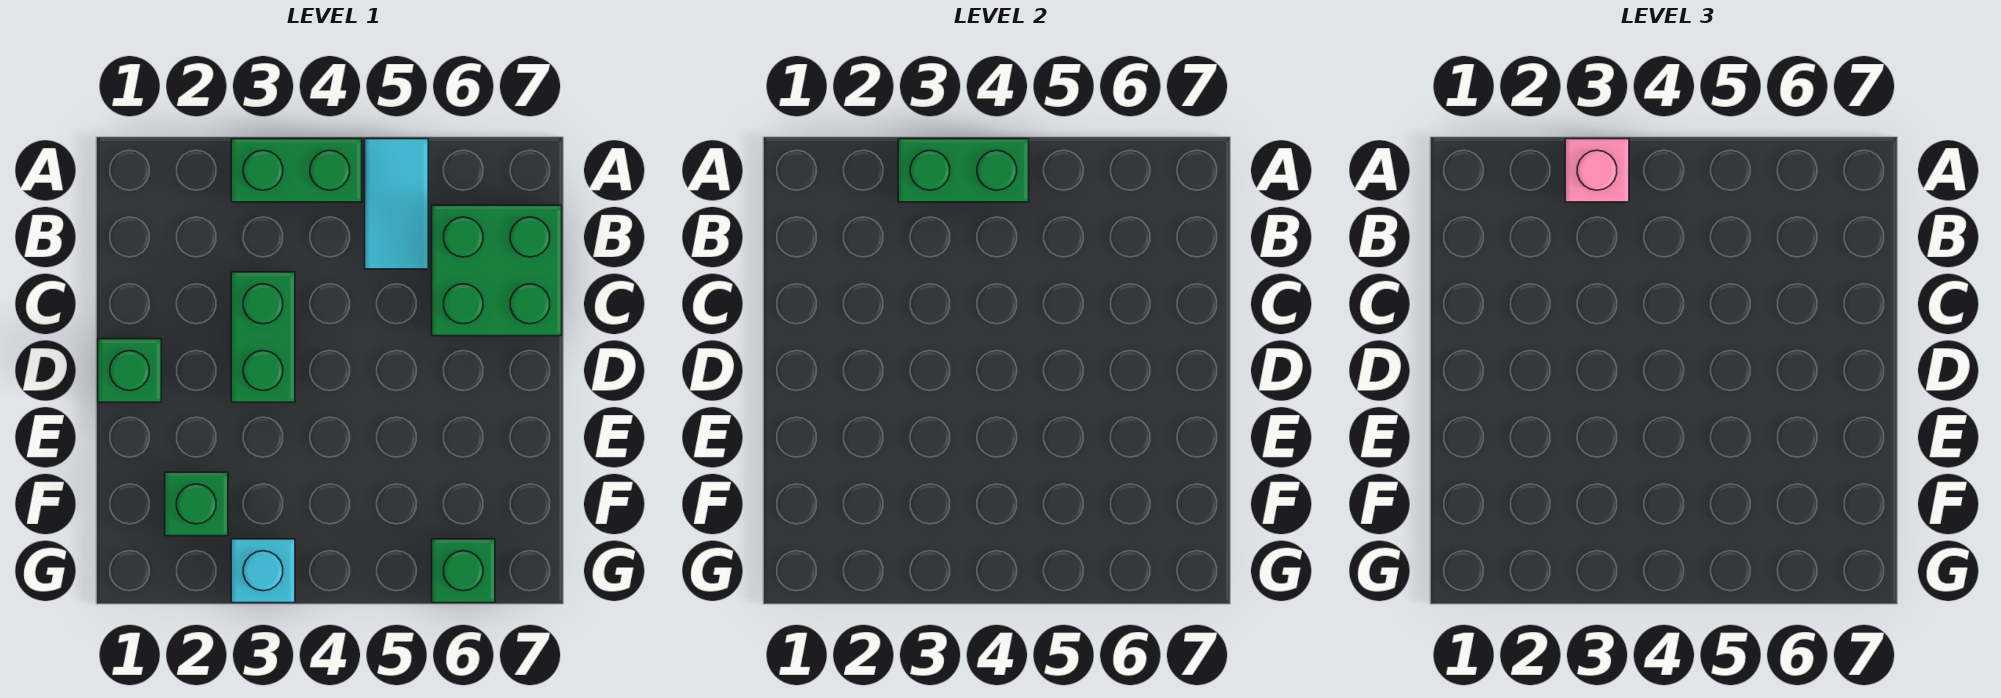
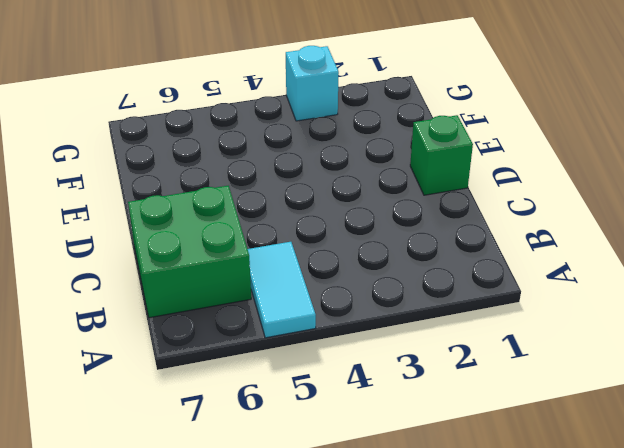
none -> green 1x2 brick [231,139,362,202]
none -> green 1x2 brick [231,272,295,402]

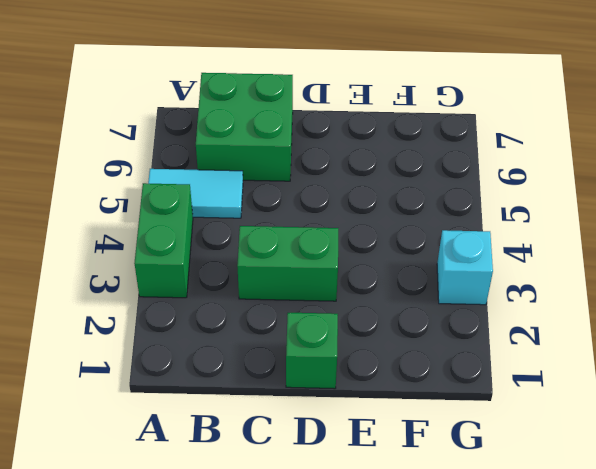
none -> green 1x1 brick [165,472,228,536]
none -> green 1x1 brick [432,539,495,603]

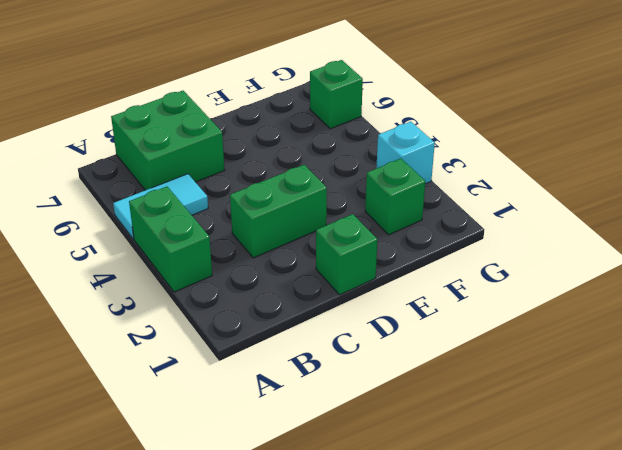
none -> green 1x2 brick [898,139,1029,202]
none -> pink 1x1 brick [1565,139,1629,202]

